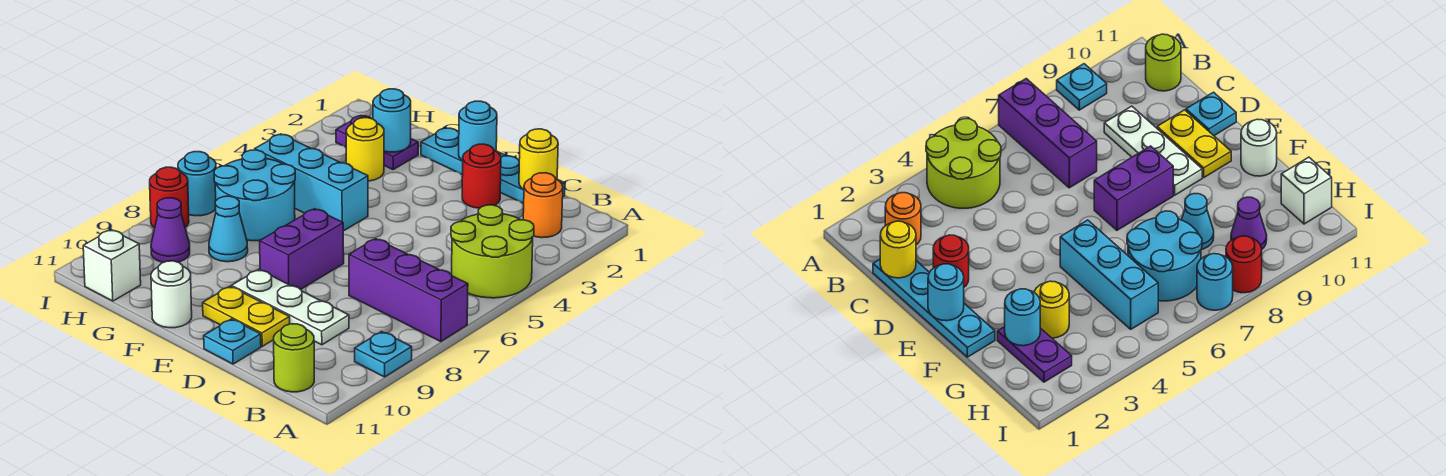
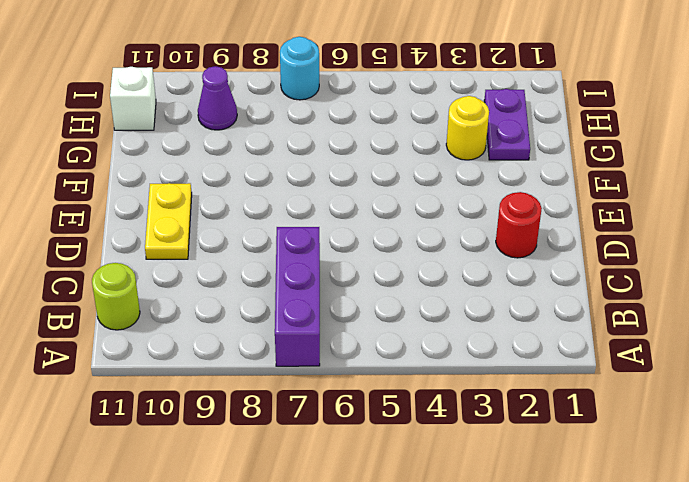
none -> lime 2x2 round brick [451,205,534,298]
none -> cyan 1x1 plate [355,332,412,377]
none -> orange 1x1 round brick [523,173,563,238]

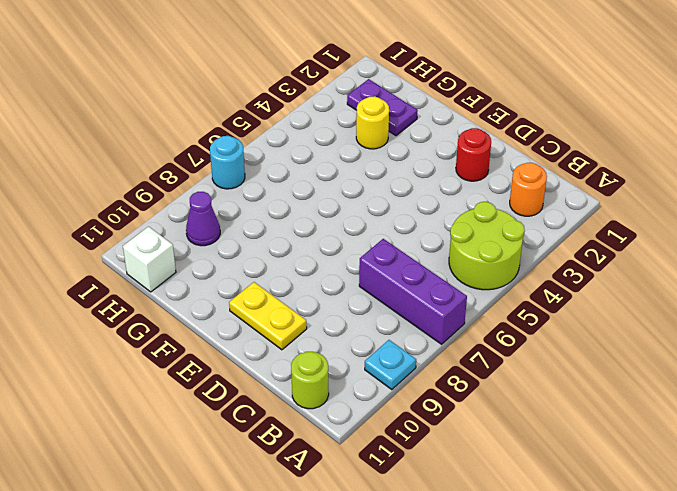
none -> cyan 1x4 plate [421,128,565,203]
none -> white 1x3 plate [232,269,349,345]
none -> cyan 1x1 plate [204,319,261,364]

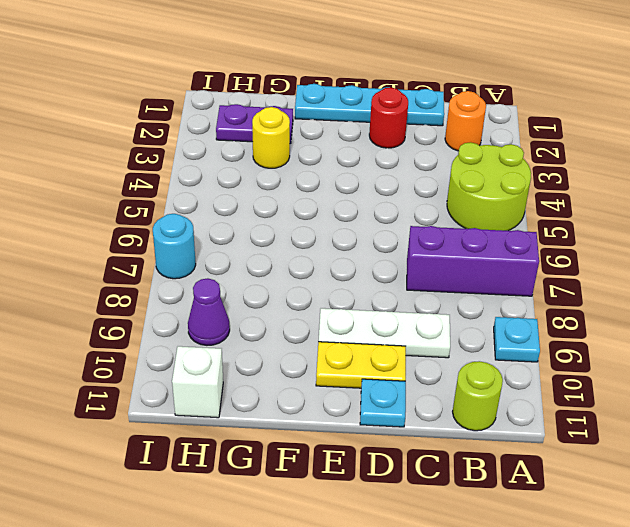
none -> purple 1x2 brick [260,209,344,289]
none -> cyan 1x3 brick [255,134,368,231]
none -> white 1x1 round brick [151,261,192,328]

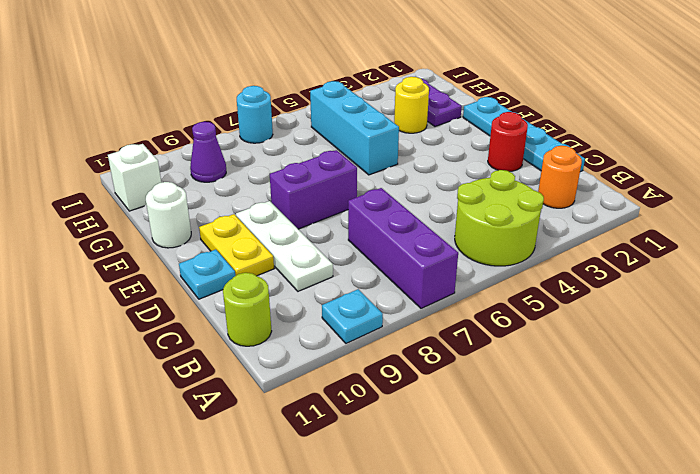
none -> cyan 2x2 round brick [214,150,295,241]
none -> cyan 1x1 cone [209,196,248,262]
none -> red 1x1 round brick [150,167,189,228]

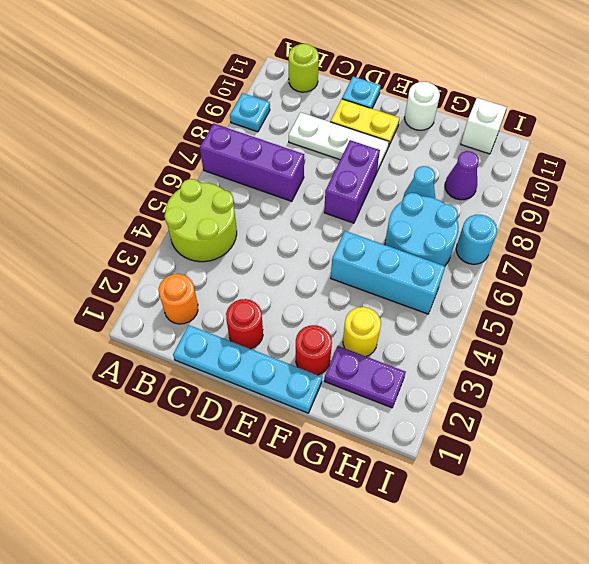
red 1x1 round brick [296,325,332,375] -> red 1x1 round brick moved to [150,167,189,228]
none -> yellow 1x1 round brick [519,129,558,189]
none -> cyan 1x1 round brick [459,101,497,161]
none -> cyan 1x1 round brick [373,89,411,152]

